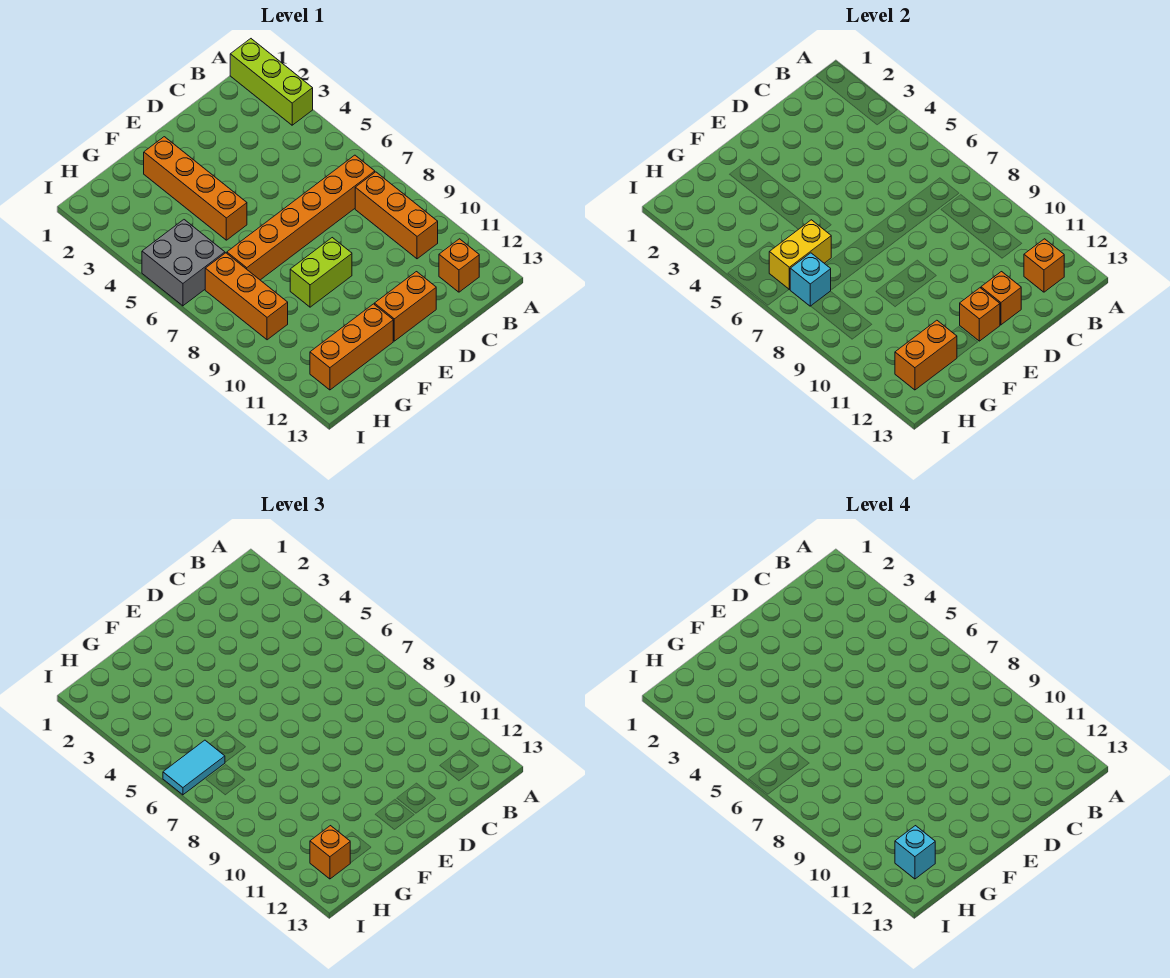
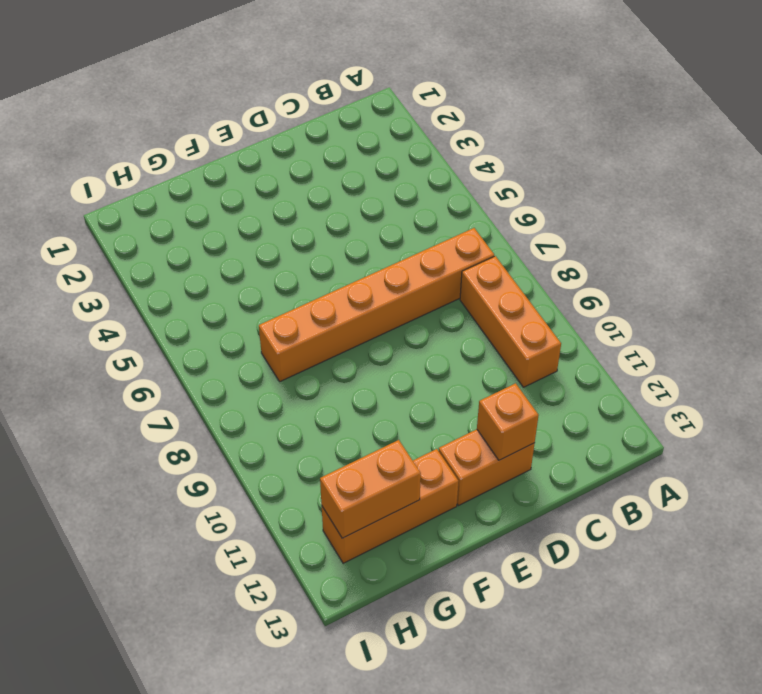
none -> lime 1x3 brick [230,39,313,125]
none -> orange 1x1 brick [439,239,479,292]
none -> lime 1x2 brick [290,238,352,307]

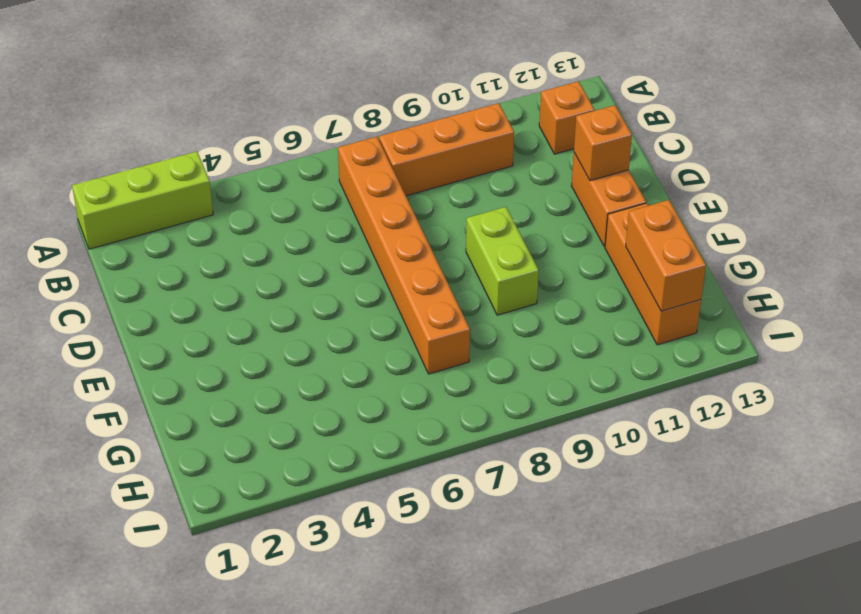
none -> orange 1x4 brick [144,137,247,240]
none -> grey 2x2 brick [142,220,225,306]
none -> orange 1x3 brick [205,253,288,340]

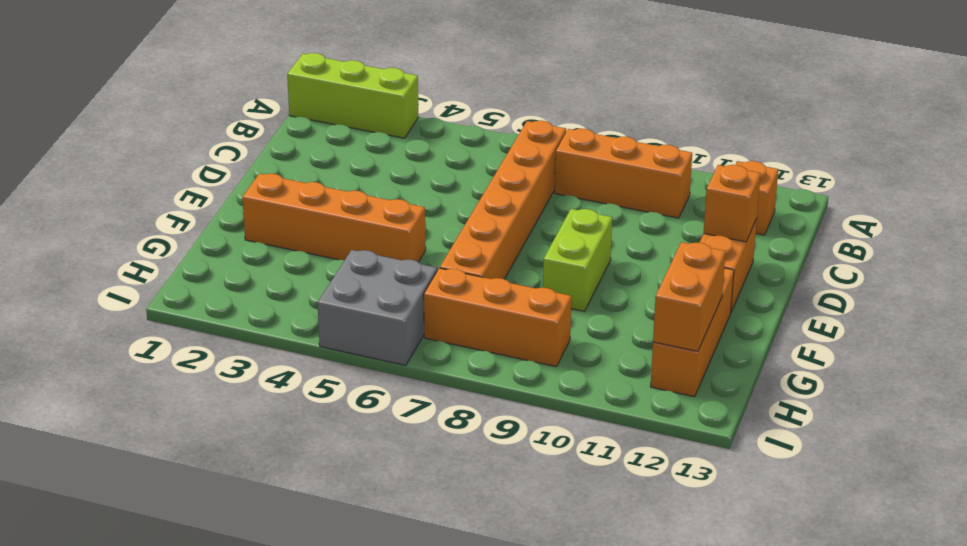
none -> orange 1x1 brick [1024,239,1064,292]
none -> orange 1x1 brick [960,288,1000,341]
none -> yellow 1x2 brick [769,220,831,289]

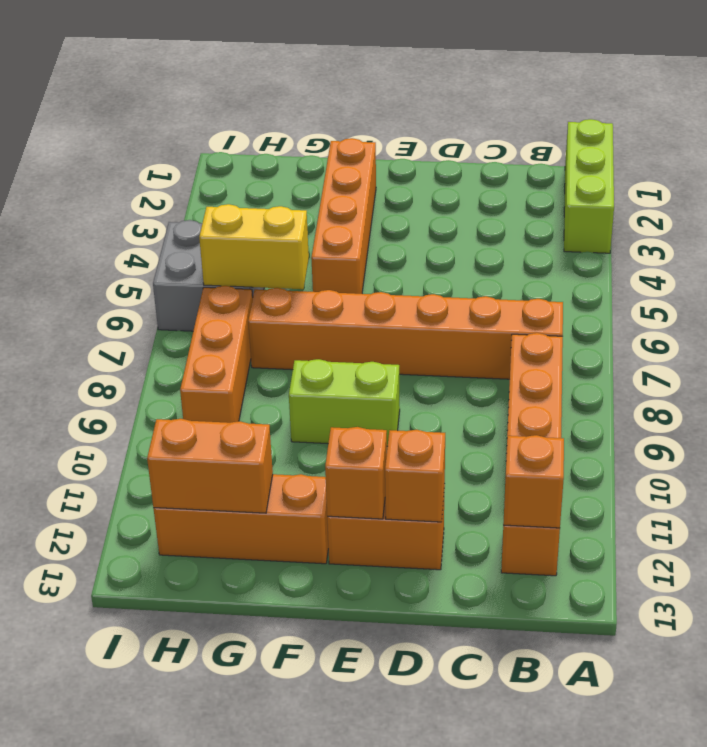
none -> cyan 1x1 brick [790,253,831,306]
none -> cyan 1x2 tile [163,740,225,795]
none -> orange 1x1 brick [310,826,350,879]

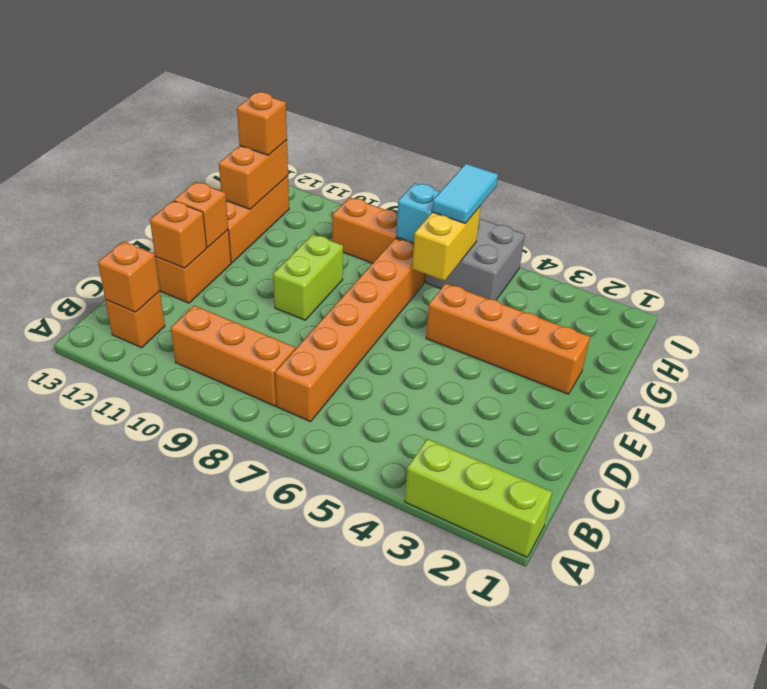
none -> cyan 1x1 brick [895,826,935,879]

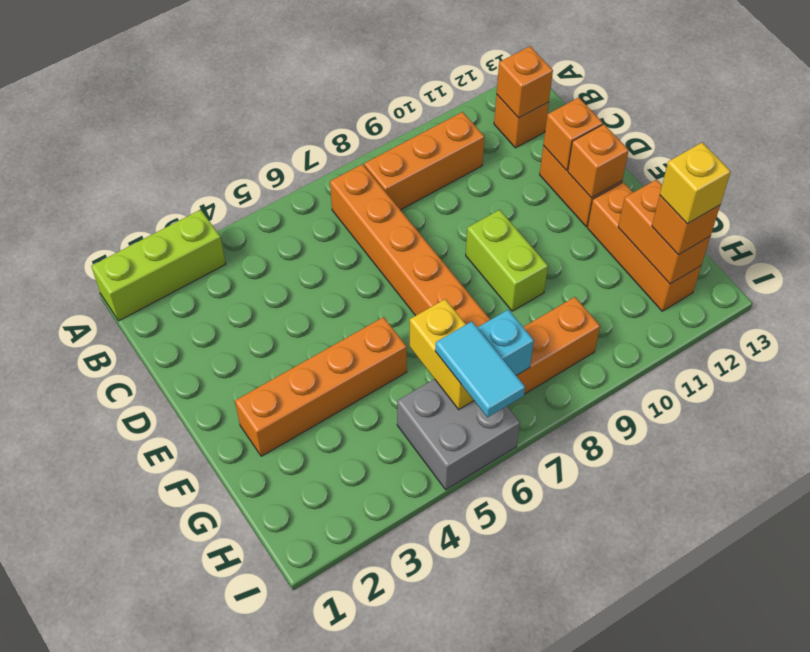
yellow 1x1 brick [660,143,731,224] -> cyan 1x1 brick [895,826,935,879]

